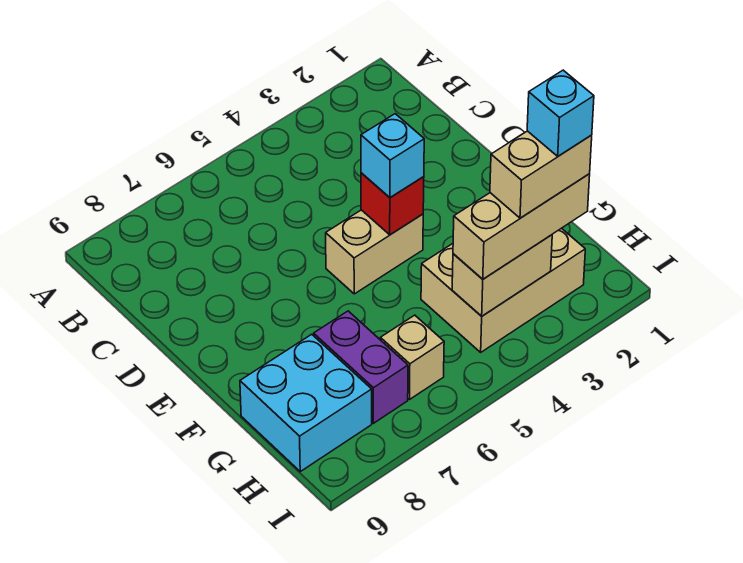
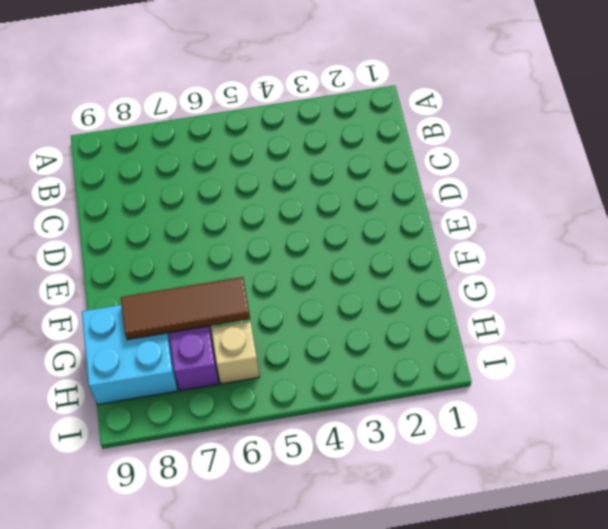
brown 1x3 tile [121,277,250,340] -> none
none -> tan 1x2 brick [326,210,423,294]
none -> tan 2x3 brick [421,228,585,352]

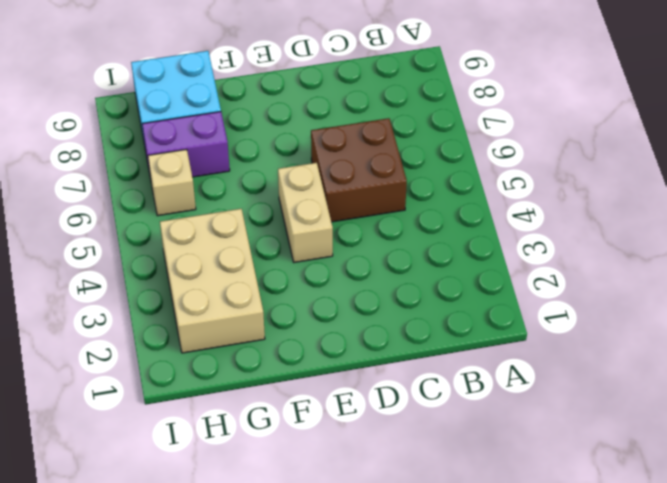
brown 2x2 brick [311,118,407,222] -> none
none -> red 1x1 brick [361,173,424,235]
none -> tan 1x2 brick [452,235,552,316]

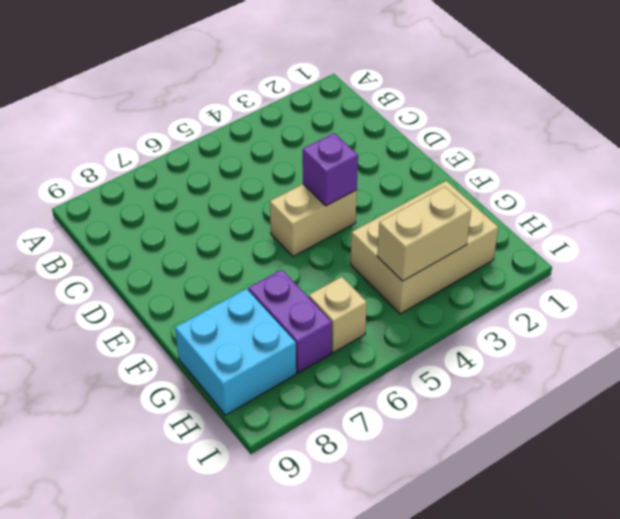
purple 1x1 brick [303,133,358,206] -> red 1x1 brick [361,173,424,235]
none -> cyan 1x1 brick [361,114,424,198]
none -> tan 1x3 brick [453,174,590,279]

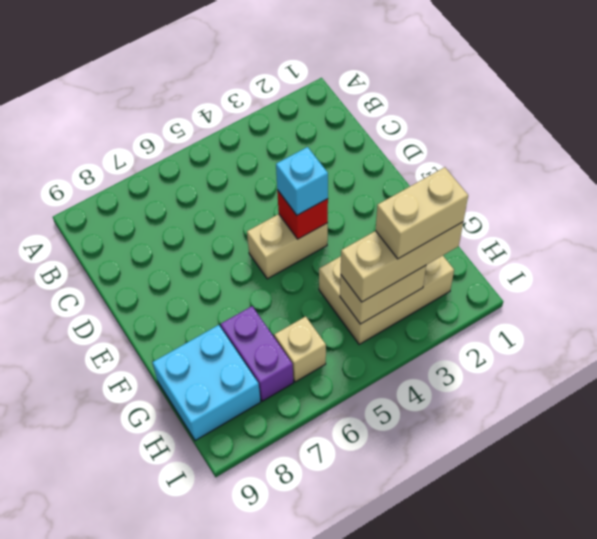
none -> cyan 1x1 brick [527,70,594,156]

